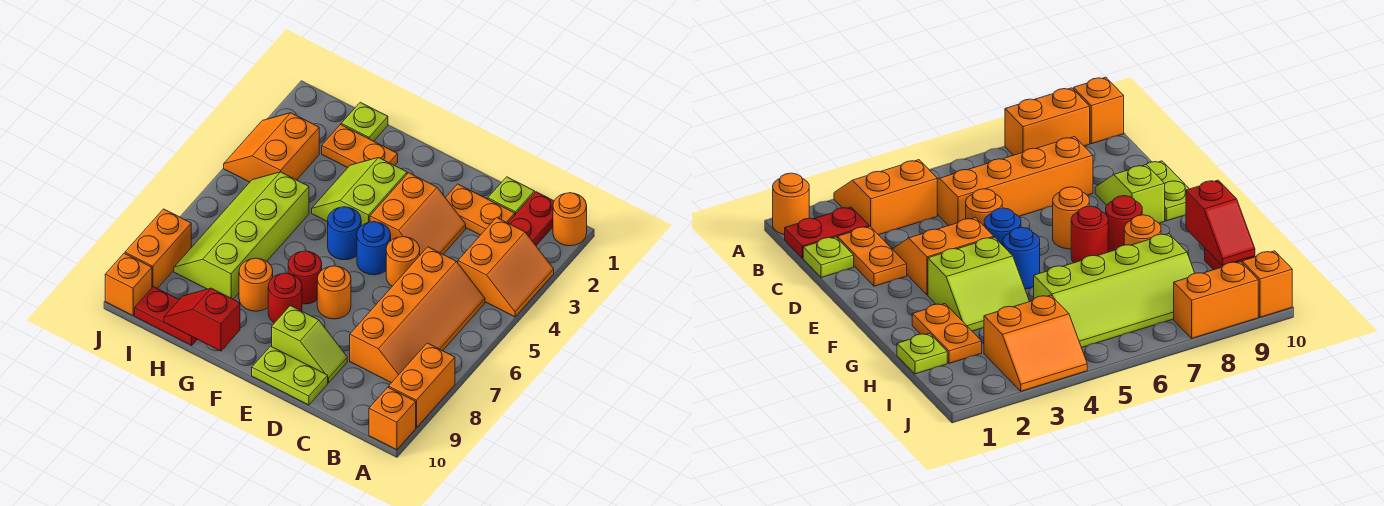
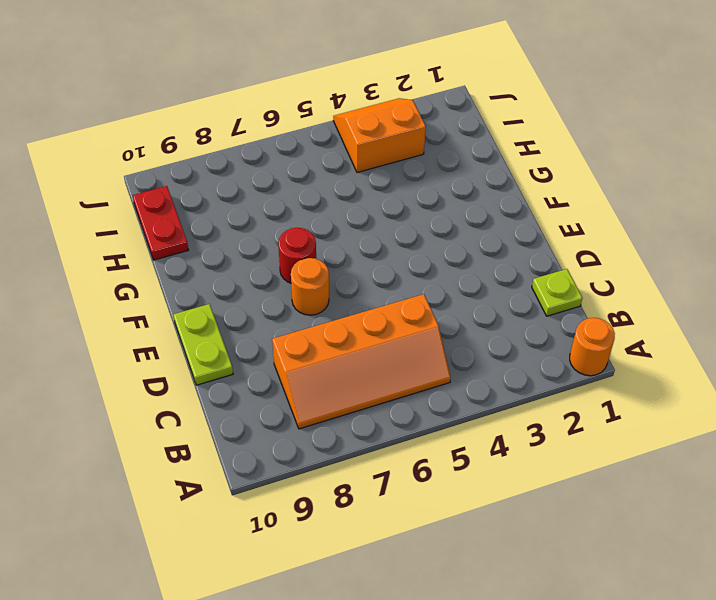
none -> orange 2x2 slope [458,218,554,317]
none -> orange 1x2 brick [389,343,455,428]
none -> orange 1x1 brick [369,387,416,450]

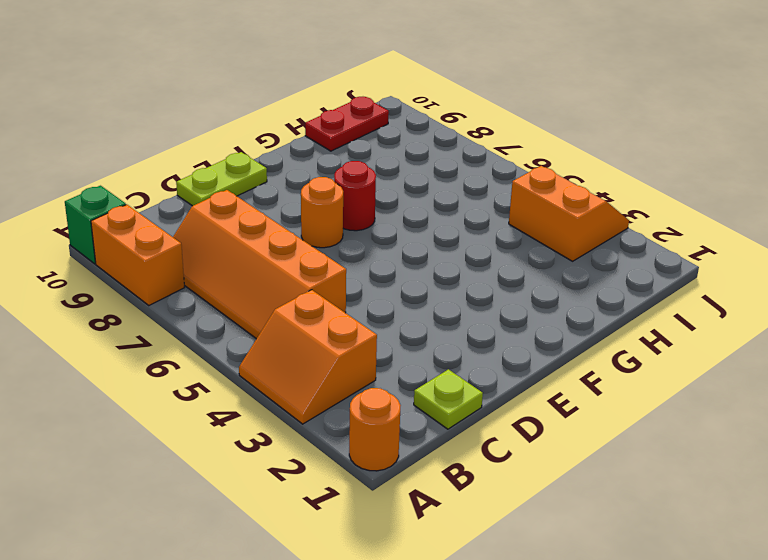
green 1x1 brick [65,186,126,264] -> orange 1x1 brick [369,387,416,450]
none -> red 1x2 plate [508,192,554,245]
none -> orange 1x2 plate [446,184,515,235]
none -> orange 2x2 slope [370,173,466,255]

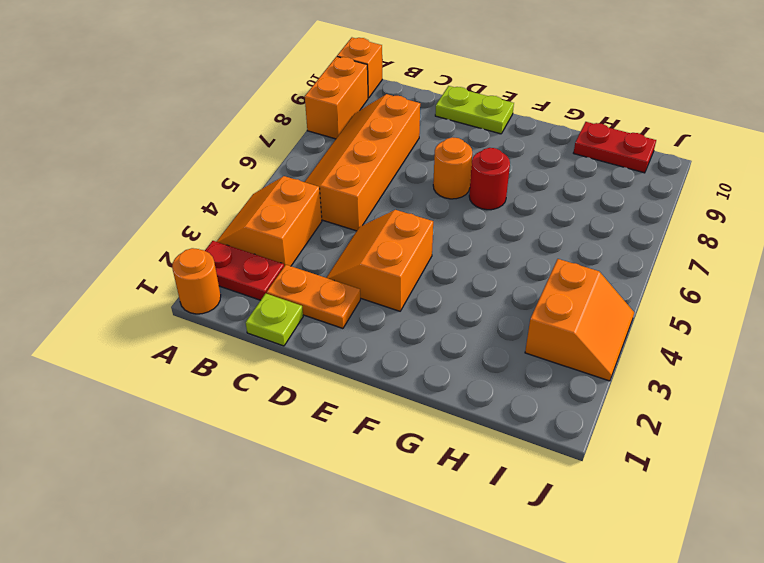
red 1x2 plate [205,241,284,300] -> red 1x2 plate turned to [508,192,554,245]
none -> orange 1x1 round brick [386,237,420,286]
none -> lime 1x2 slope [272,306,347,383]
none -> blue 1x1 round brick [357,222,391,275]

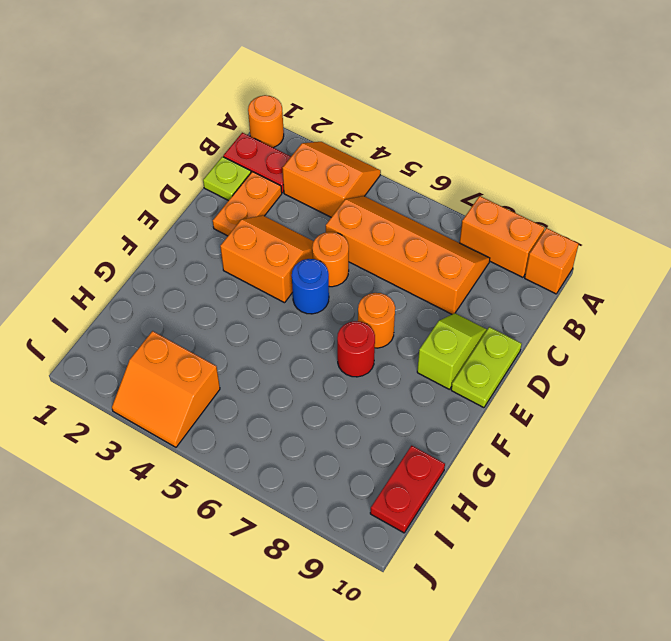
none -> lime 2x2 slope [312,158,407,226]
none -> blue 1x1 round brick [328,207,361,260]
none -> red 1x1 round brick [268,273,302,323]

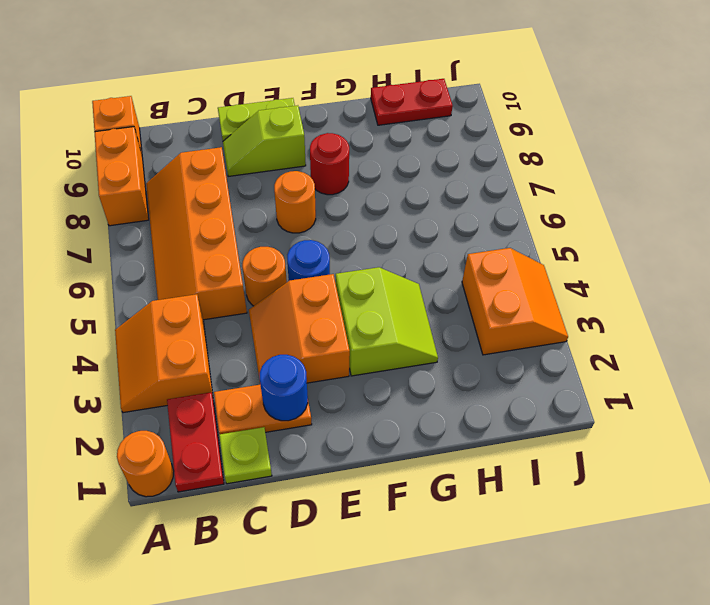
blue 1x1 round brick [260,355,308,421] -> blue 1x1 round brick moved to [328,207,361,260]
none -> red 1x1 round brick [288,251,322,304]
none -> orange 1x2 plate [322,125,398,168]
none -> orange 1x1 round brick [239,258,273,311]

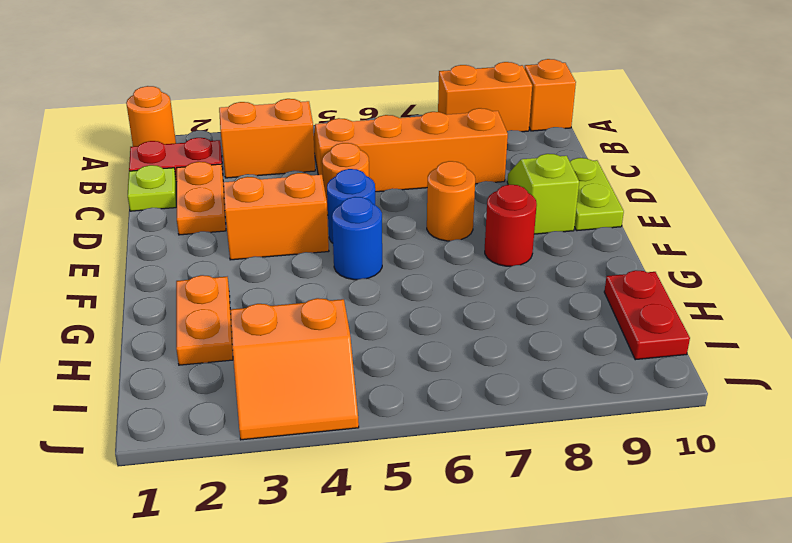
none -> lime 2x2 slope [312,158,407,226]
none -> red 1x1 round brick [288,251,322,304]
none -> orange 1x1 round brick [239,258,273,311]

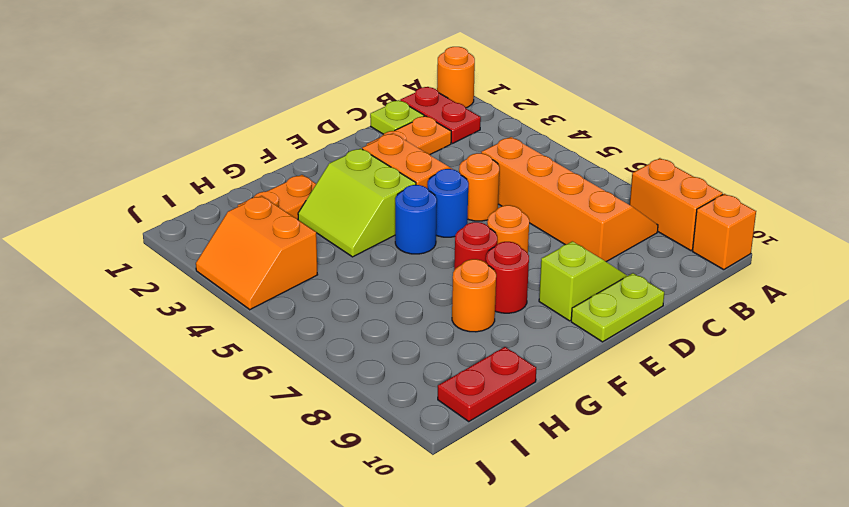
none -> orange 2x2 slope [458,218,554,317]
none -> lime 1x1 plate [341,102,388,141]
none -> lime 2x4 slope [174,172,309,299]

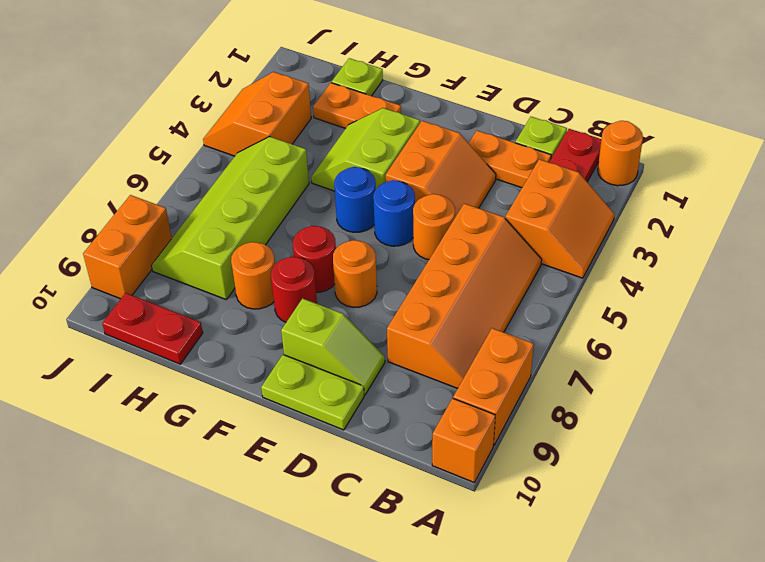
none -> orange 1x1 brick [105,253,152,316]
none -> red 1x2 slope [164,288,240,351]

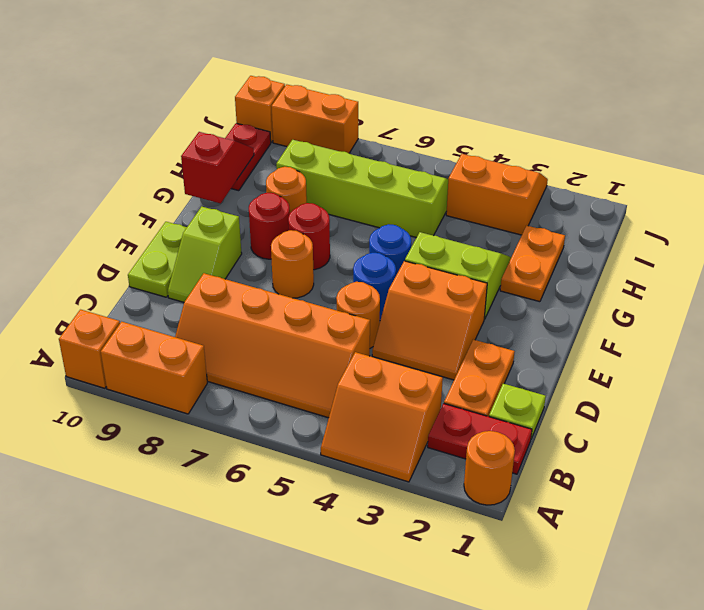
none -> lime 1x1 plate [341,102,388,141]

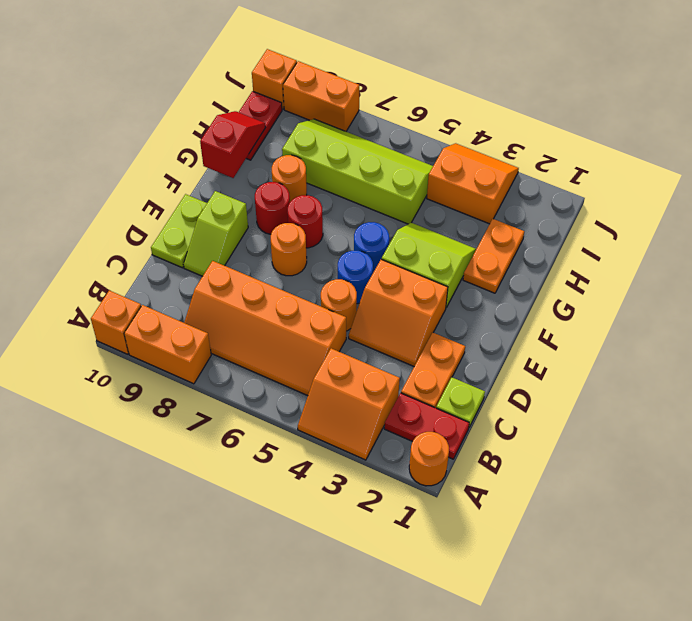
none -> lime 1x1 plate [341,102,388,141]

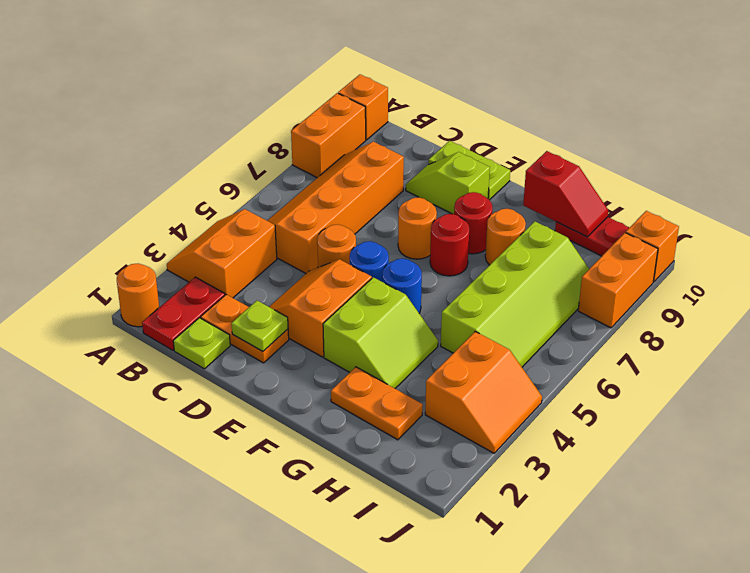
lime 1x1 plate [231,301,288,352] -> lime 1x1 plate moved to [341,102,388,141]

